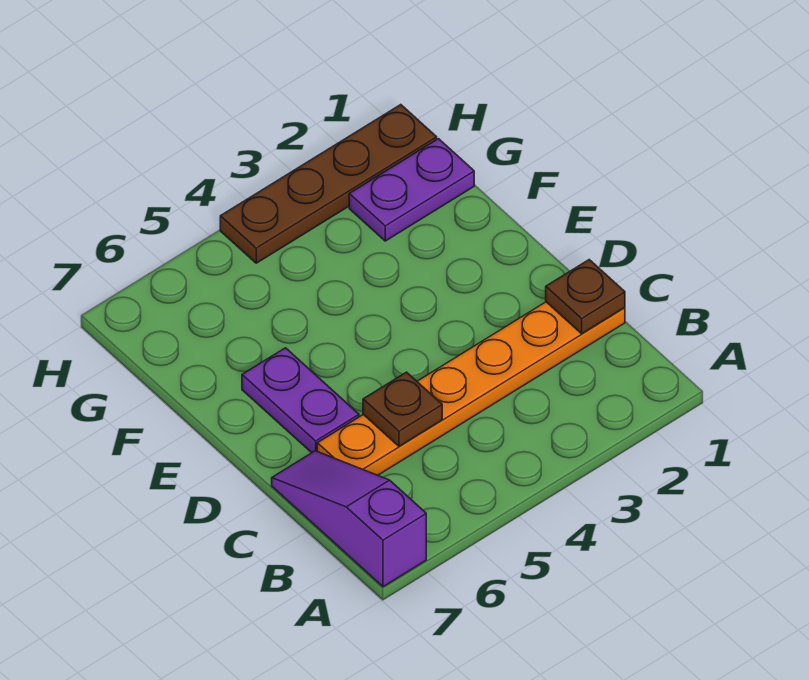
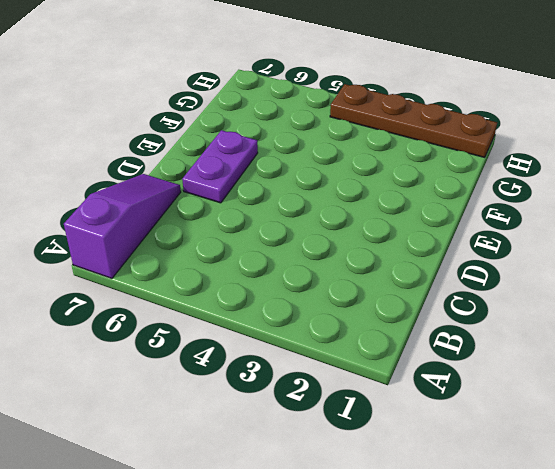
none -> orange 1x6 plate [317,302,625,475]
none -> purple 1x2 plate [349,139,474,241]

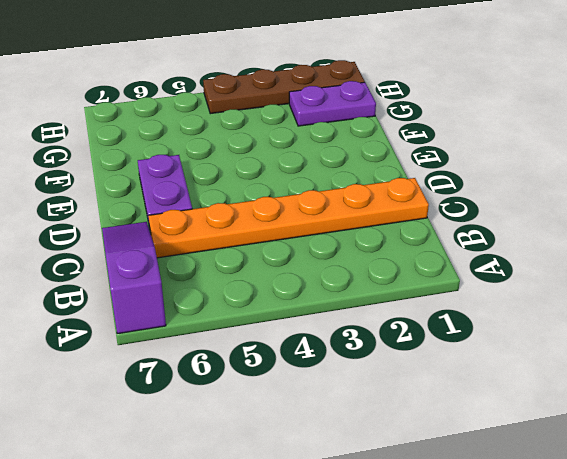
none -> brown 1x1 plate [546,260,625,334]
none -> brown 1x1 plate [363,372,442,446]

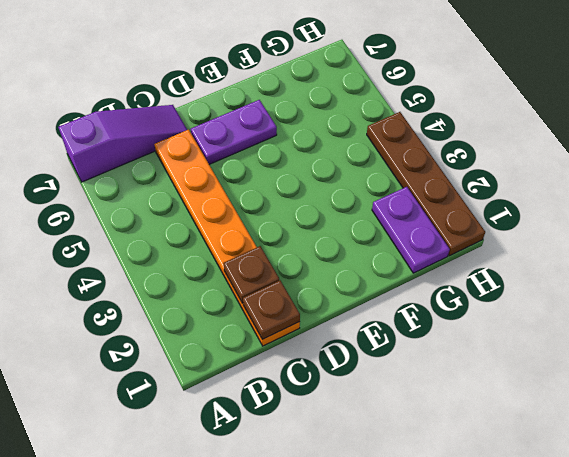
brown 1x1 plate [223,246,279,303] -> brown 1x1 plate moved to [363,372,442,446]

